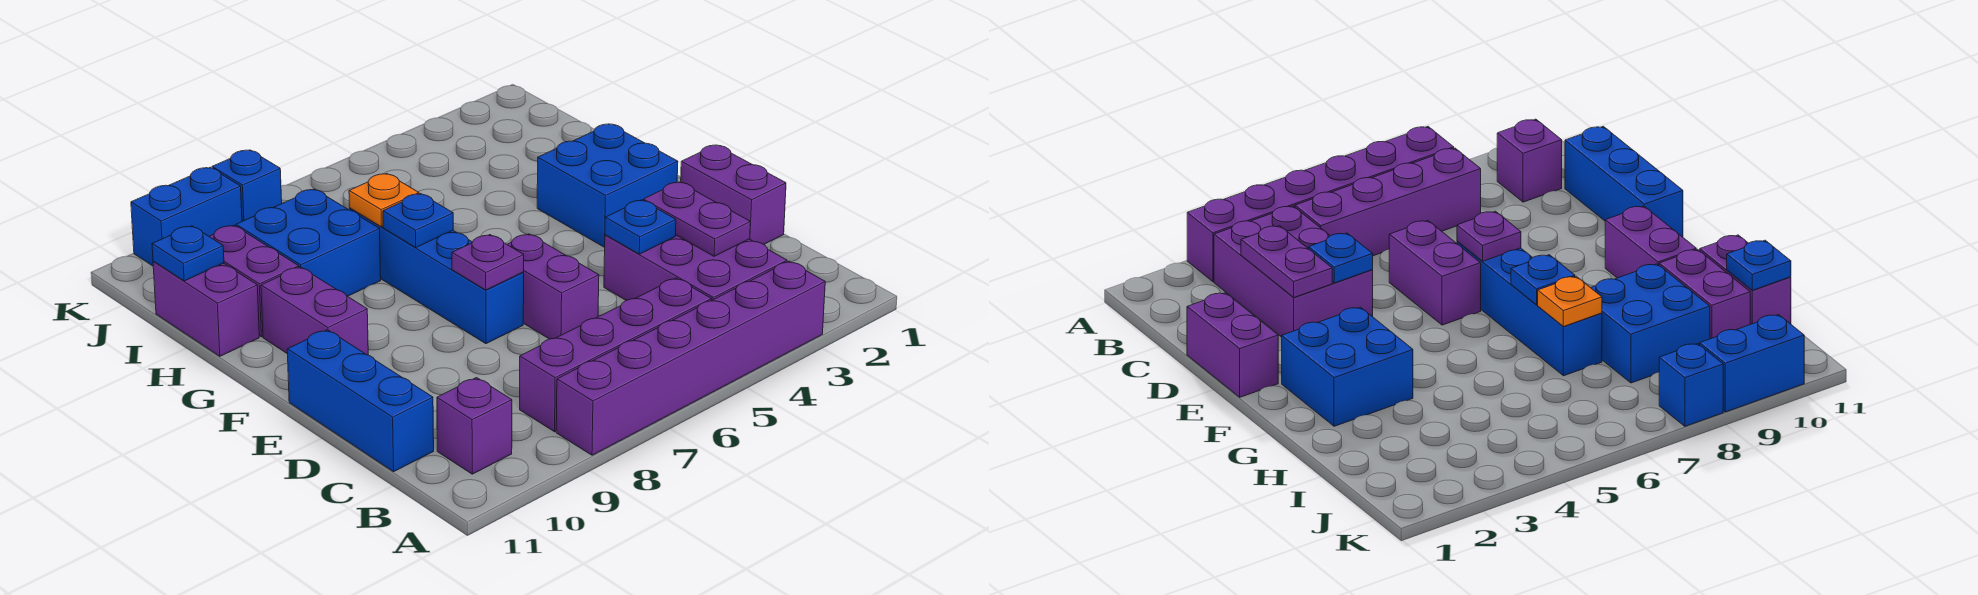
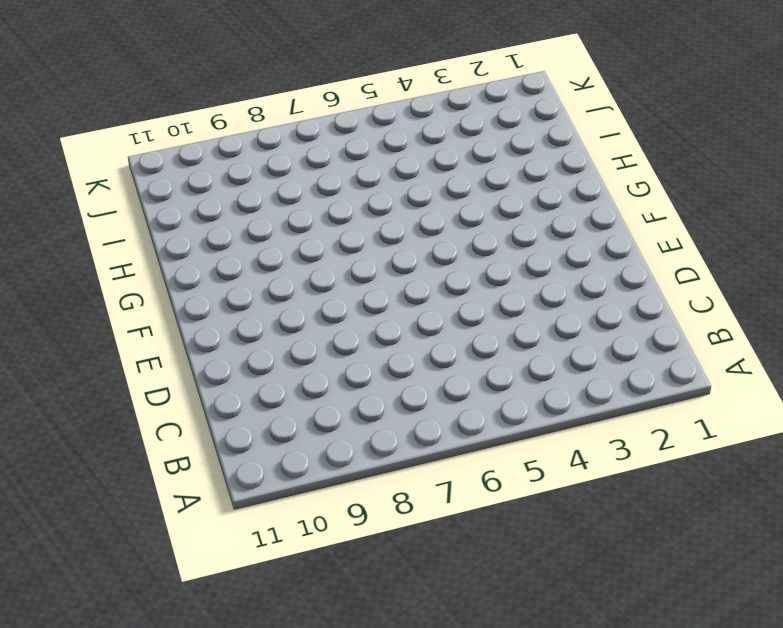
none -> purple 1x6 brick [556,261,825,455]
none -> purple 2x3 brick [604,235,787,300]
none -> purple 1x4 brick [520,278,712,432]

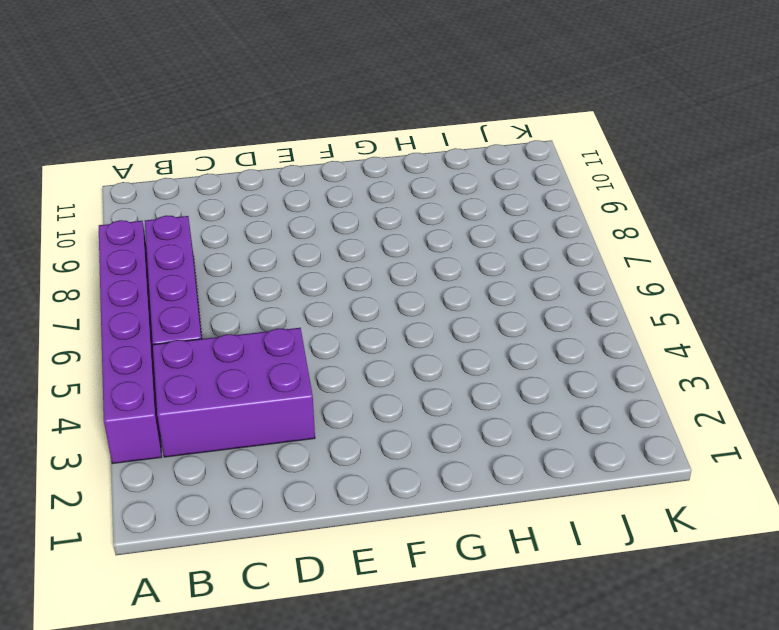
none -> purple 1x1 brick [437,378,512,474]
none -> blue 1x3 brick [287,330,434,472]
none -> purple 1x2 brick [681,145,786,244]

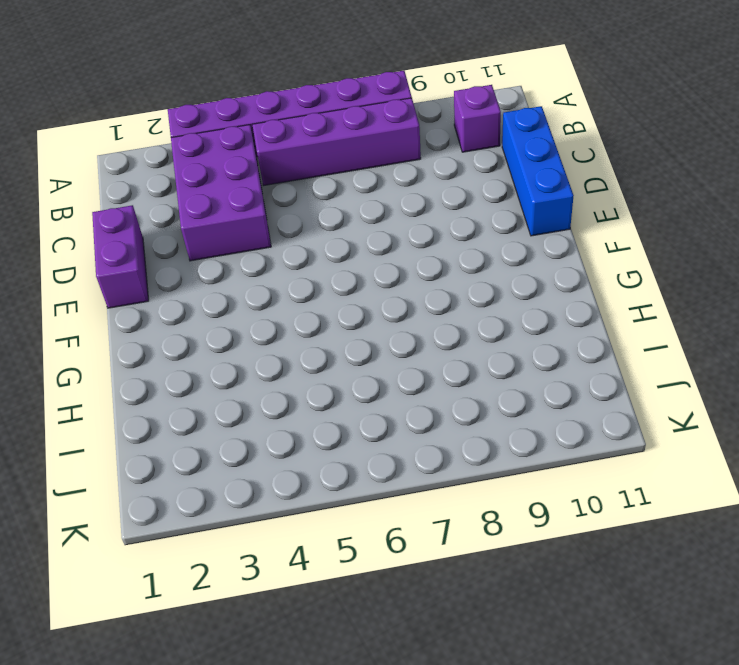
none -> purple 1x2 brick [507,234,599,339]
none -> blue 1x4 brick [350,208,524,344]
none -> blue 2x2 brick [537,124,678,247]

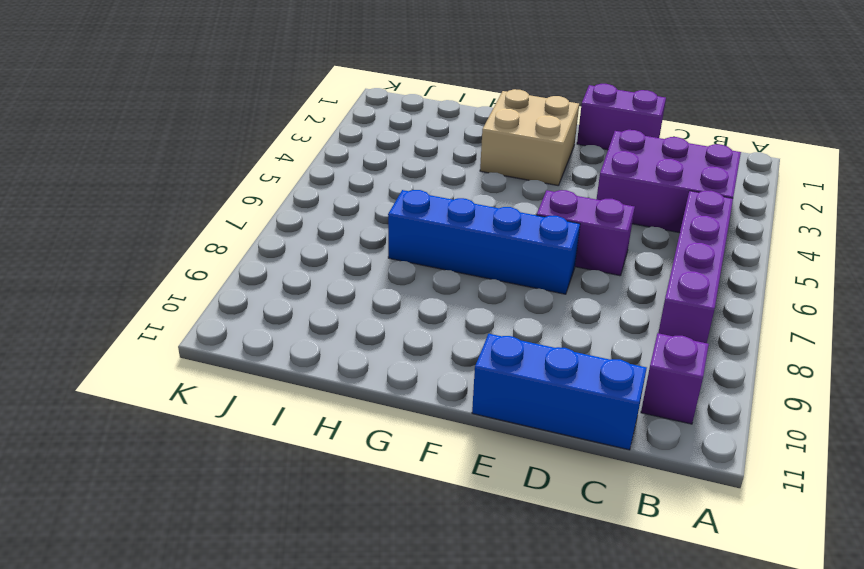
tan 2x2 brick [480,89,579,186] -> blue 2x2 brick [537,124,678,247]
none -> purple 1x6 brick [556,261,825,455]
none -> purple 1x2 brick [261,267,368,355]
none -> blue 2x2 brick [236,189,381,296]

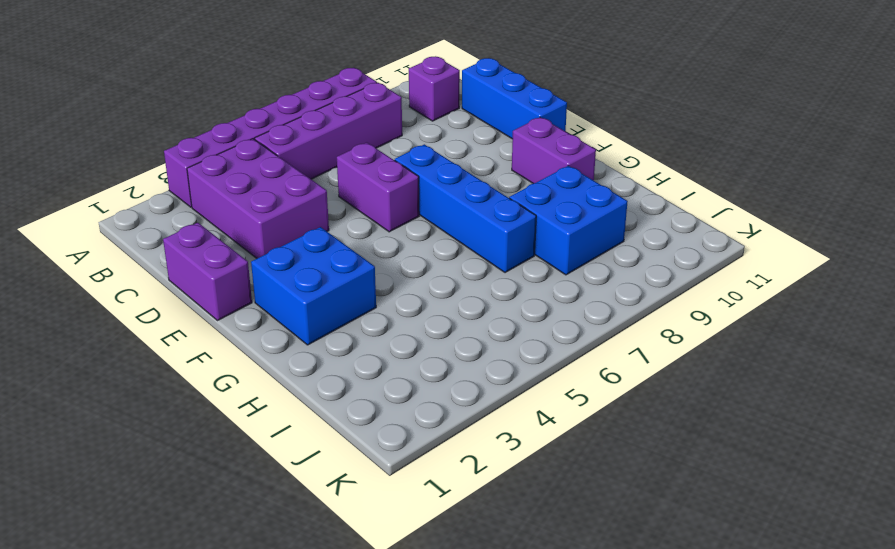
none -> purple 1x2 brick [209,225,299,337]
none -> purple 1x2 brick [153,261,259,356]
none -> blue 1x1 brick [212,150,282,221]

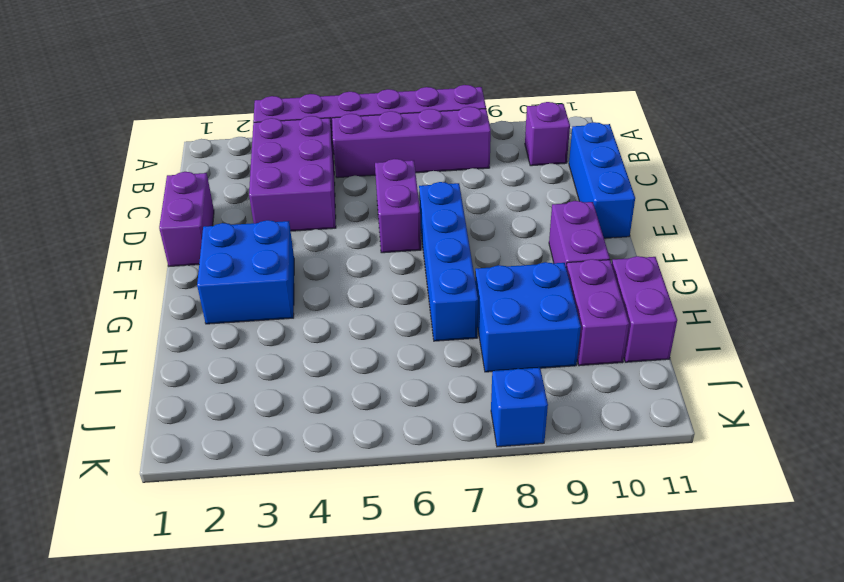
none -> blue 1x2 brick [131,167,242,266]
none -> purple 1x2 plate [643,182,751,256]
none -> blue 1x1 plate [605,200,676,254]

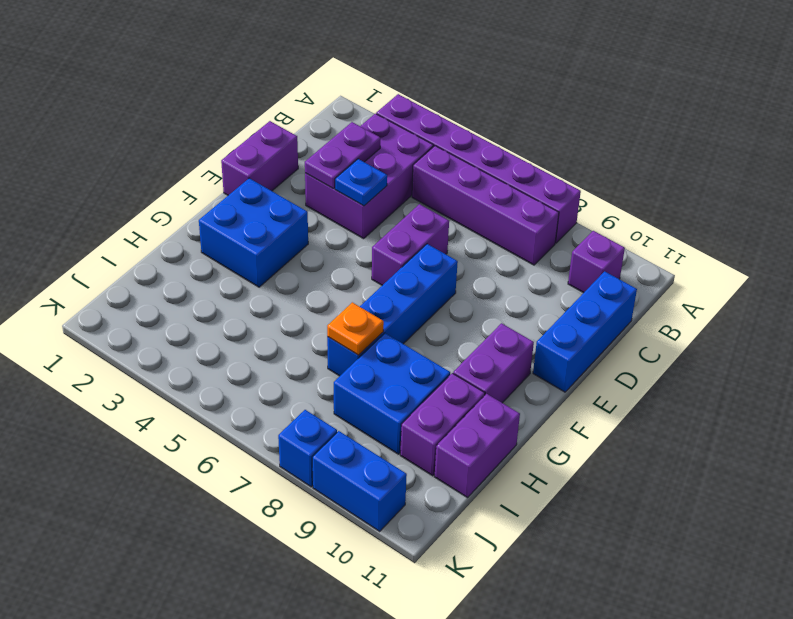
none -> purple 1x1 plate [452,235,524,290]
none -> blue 1x1 plate [383,194,453,247]
none -> blue 1x1 plate [152,226,224,281]

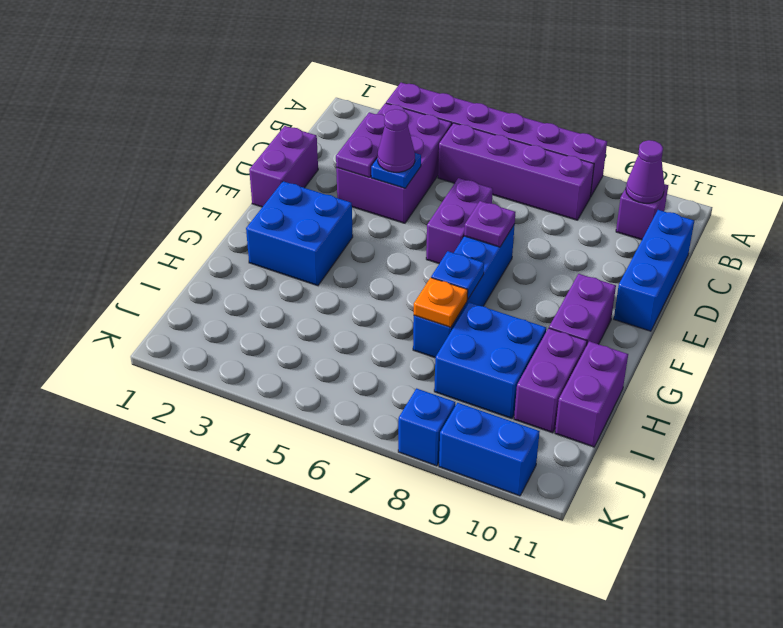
purple 1x1 cone [626,140,665,203] -> none
purple 1x1 cone [378,109,415,172] -> none
none -> blue 1x1 plate [152,226,224,281]

